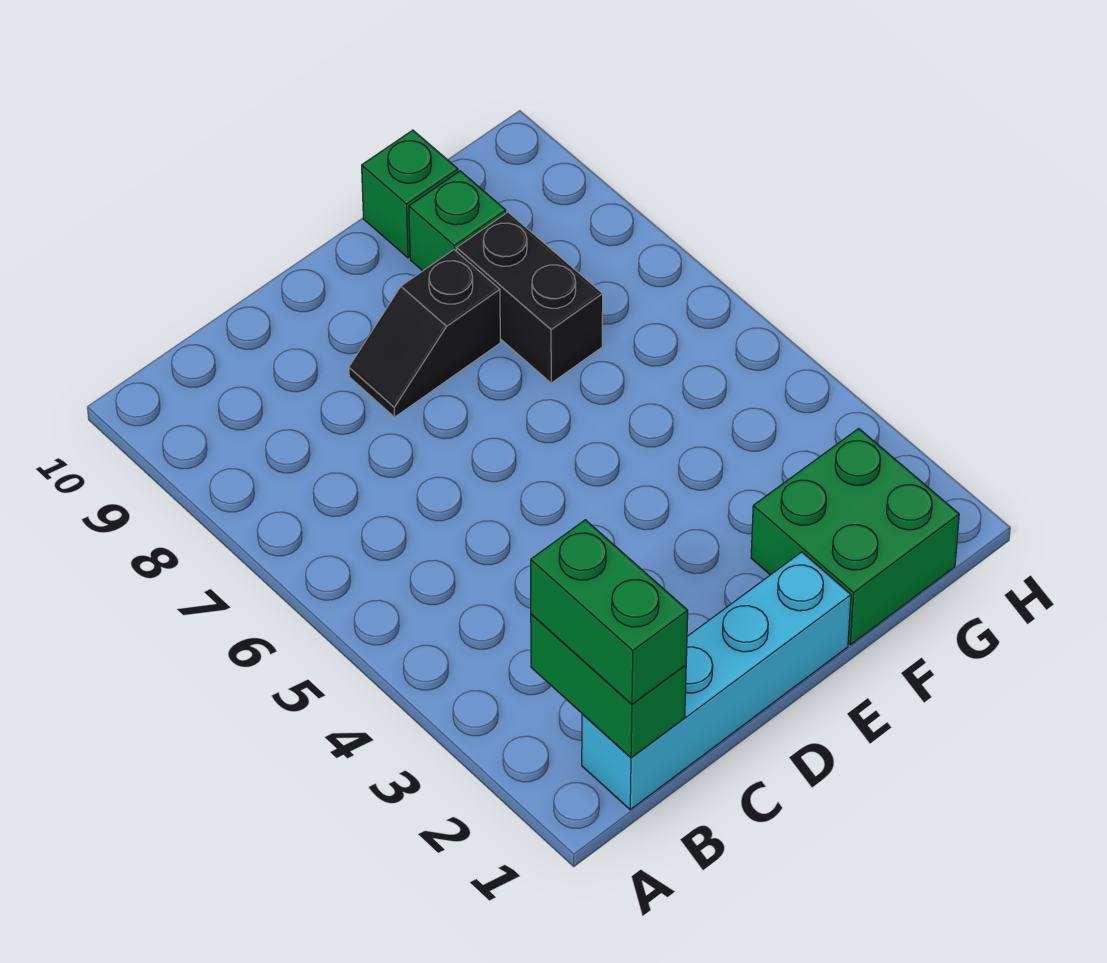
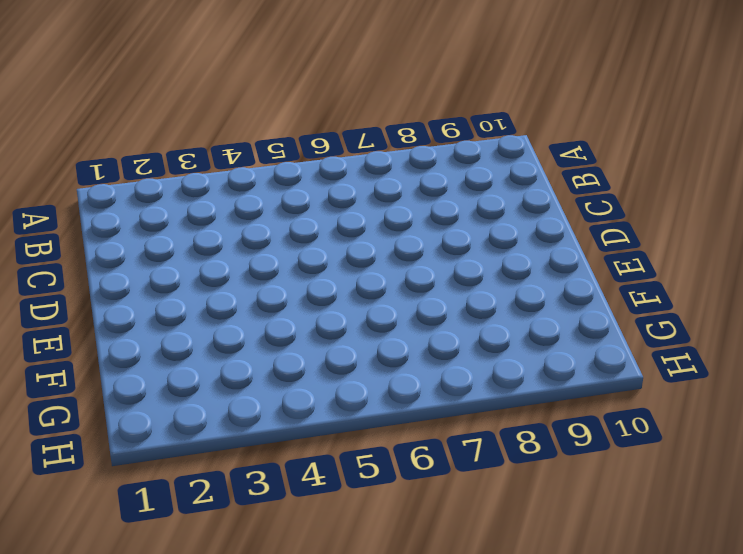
none -> cyan 1x4 brick [582,552,851,810]
none -> black 1x2 slope [349,250,500,417]

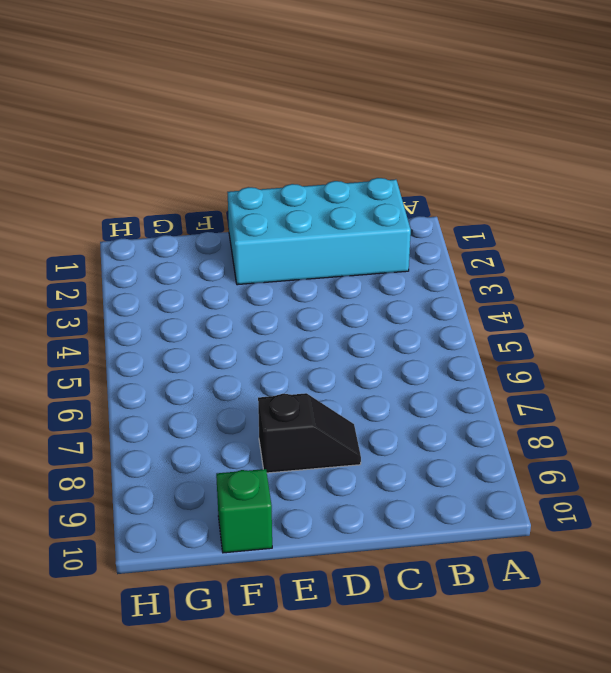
cyan 2x4 brick [227,178,411,285] -> cyan 1x4 brick [582,552,851,810]
none -> green 2x2 brick [751,428,959,645]
none -> black 1x2 brick [457,212,603,383]

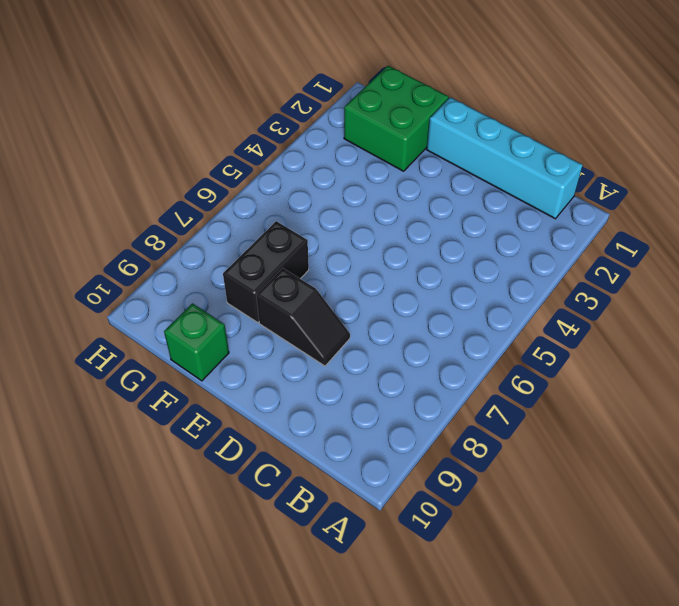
none -> green 1x1 brick [409,171,506,271]
none -> green 1x2 brick [531,614,686,758]

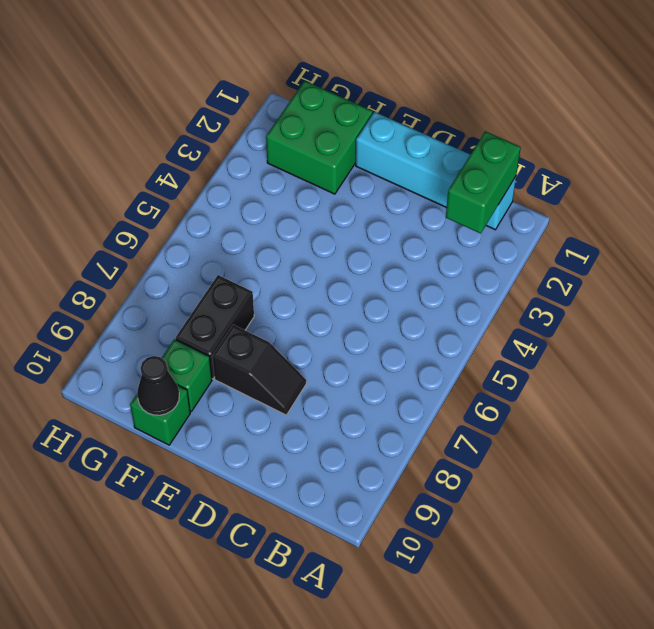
black 1x1 cone [137,356,179,415] -> none
none -> green 1x2 brick [531,520,688,704]

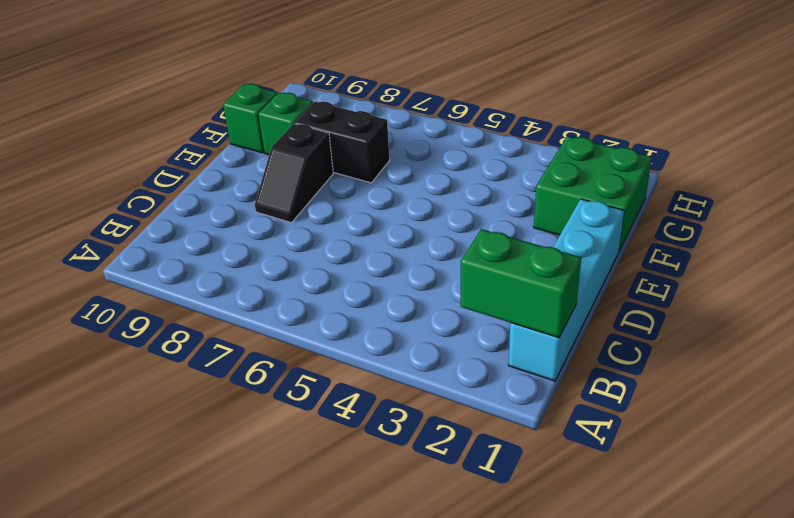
none -> green 1x2 brick [531,520,688,704]

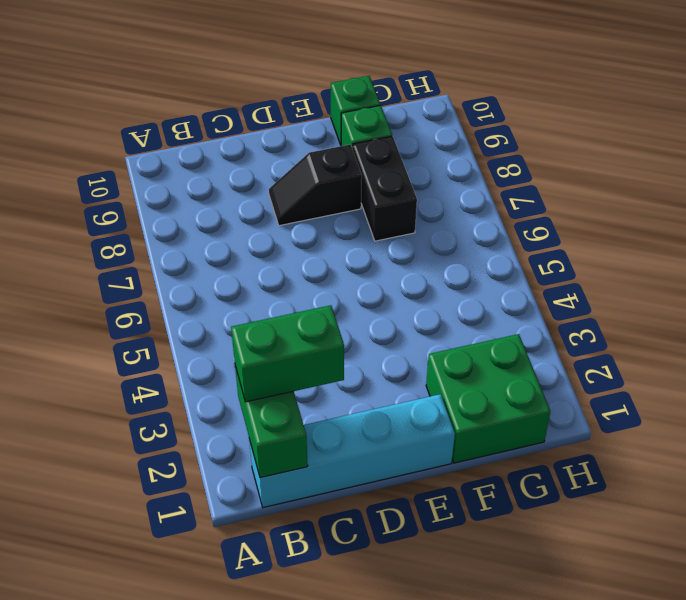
green 1x2 brick [231,305,344,402] -> green 1x2 brick turned to [531,520,688,704]

